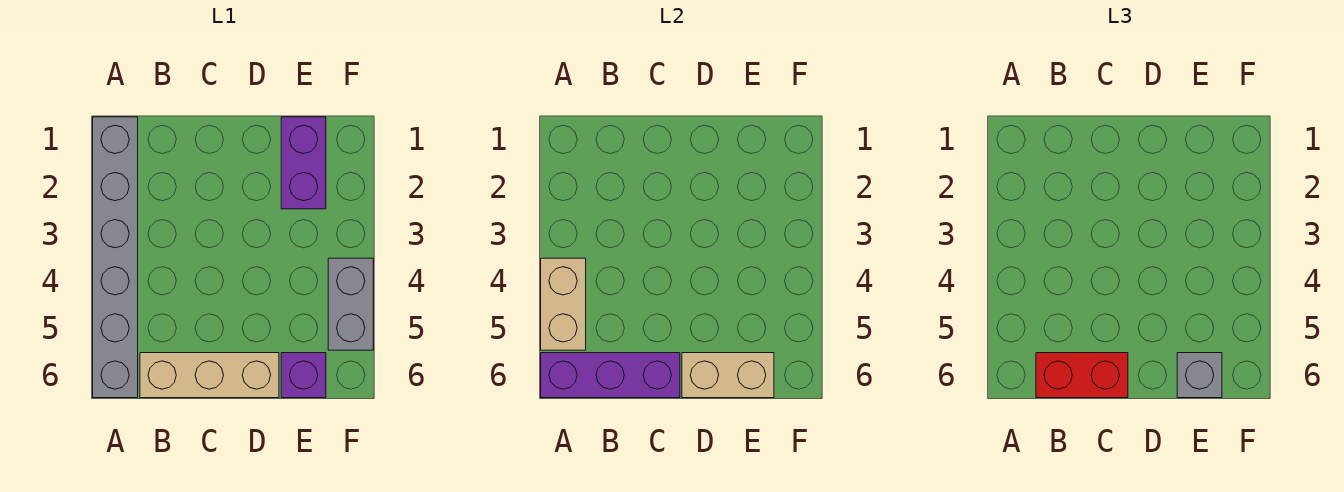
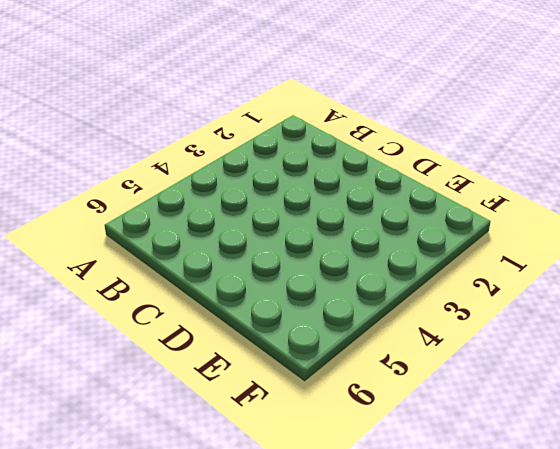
none -> grey 1x6 brick [93,117,138,398]
none -> tan 1x3 brick [140,353,279,398]

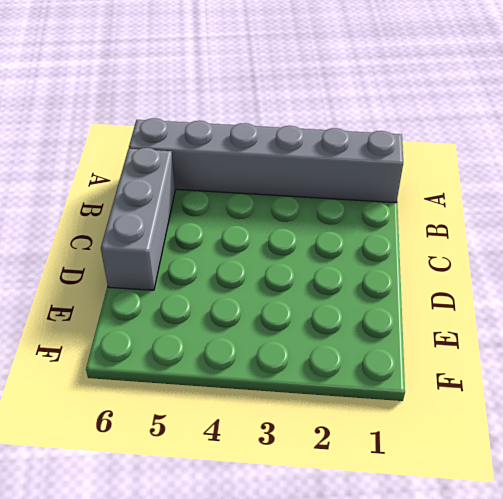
grey 1x3 brick [101,148,175,290] -> tan 1x3 brick [140,353,279,398]
none -> purple 1x2 brick [281,117,326,209]
none -> purple 1x1 brick [281,353,326,398]

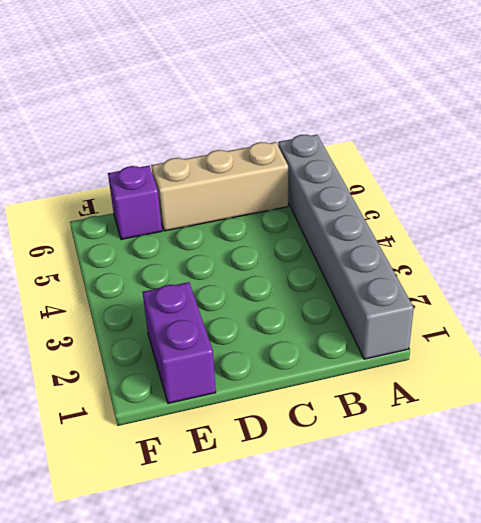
none -> grey 1x2 brick [328,258,373,350]
none -> tan 1x2 brick [541,258,586,350]

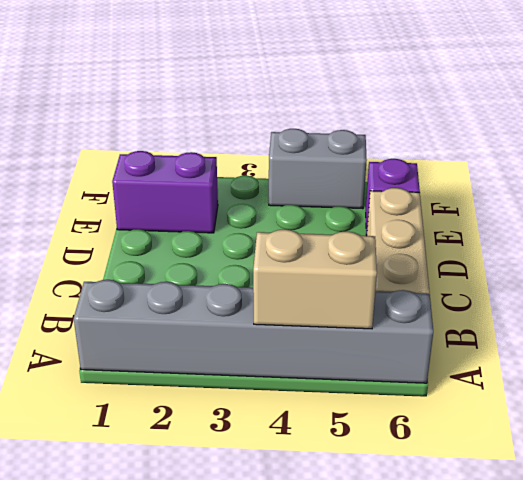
none -> purple 1x3 brick [541,353,680,398]
none -> tan 1x2 brick [682,353,774,398]

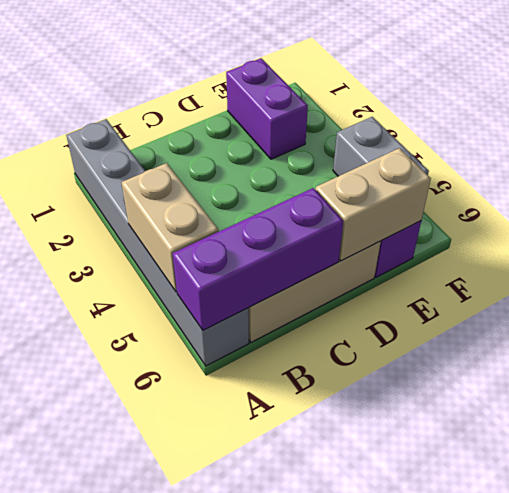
none -> red 1x2 brick [1036,353,1128,398]
none -> grey 1x1 brick [1177,353,1222,398]

